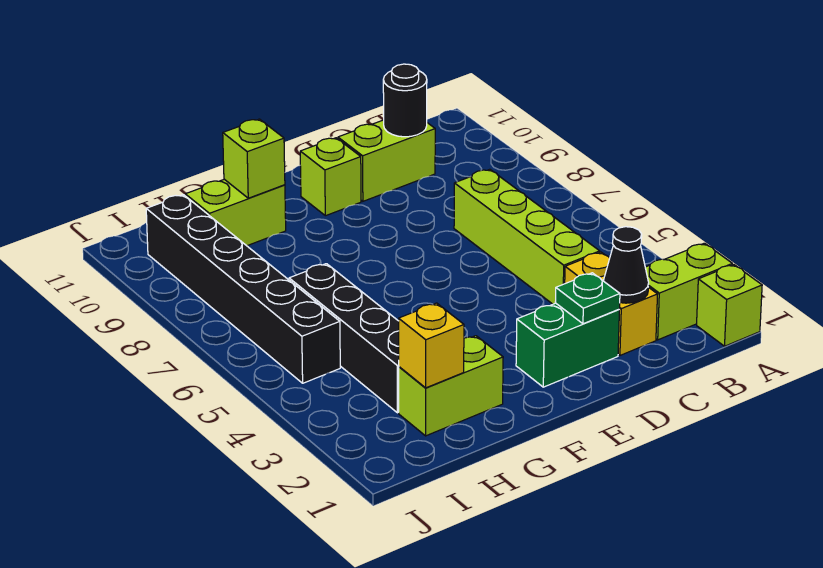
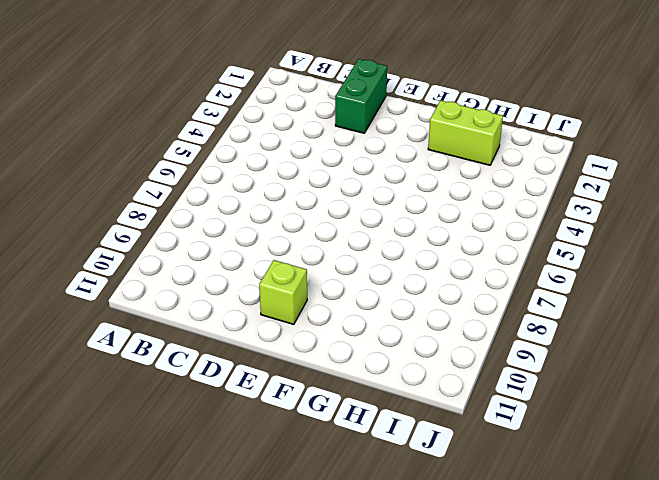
green 1x2 brick [335,59,387,133] -> green 1x2 brick turned to [516,303,619,387]
none -> lime 1x1 brick [697,265,762,346]
none -> lime 1x2 brick [645,243,732,340]
none -> yellow 1x2 brick [565,252,658,355]

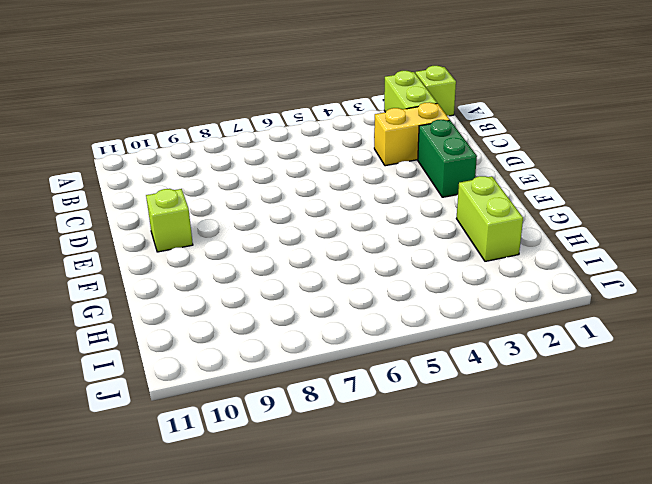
none -> lime 1x4 brick [454,169,600,304]
none -> lime 1x2 brick [338,120,435,201]
none -> lime 1x2 brick [185,179,286,246]

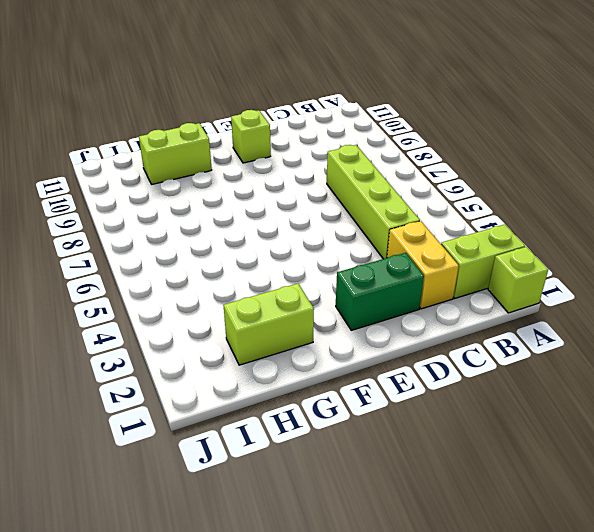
none -> lime 1x2 brick [338,120,435,201]
none -> black 1x4 brick [289,264,399,413]
none -> black 1x6 brick [146,195,340,383]

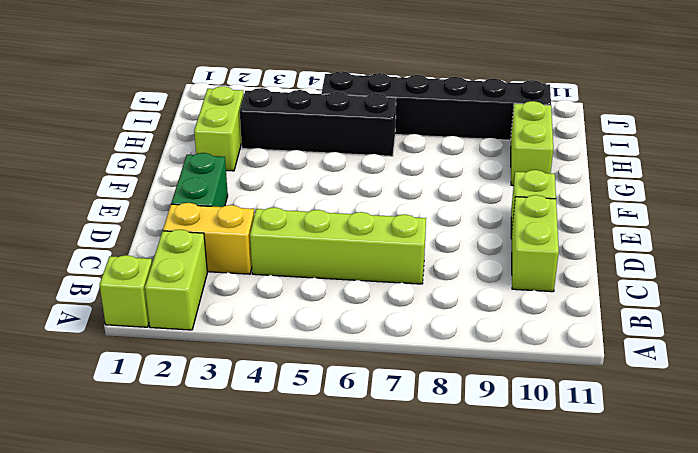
none -> black 1x1 cone [604,227,649,303]
none -> black 1x1 round brick [383,64,427,137]
none -> green 1x1 plate [555,273,620,324]

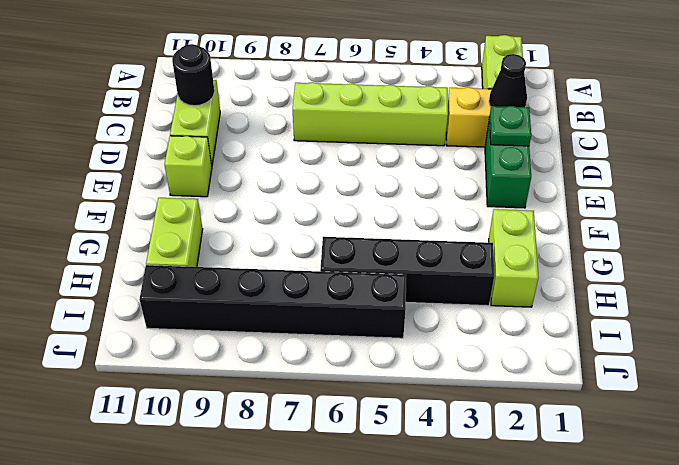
none -> lime 1x1 brick [697,265,762,346]
none -> lime 1x1 brick [223,119,285,198]
none -> yellow 1x1 brick [399,303,464,388]

